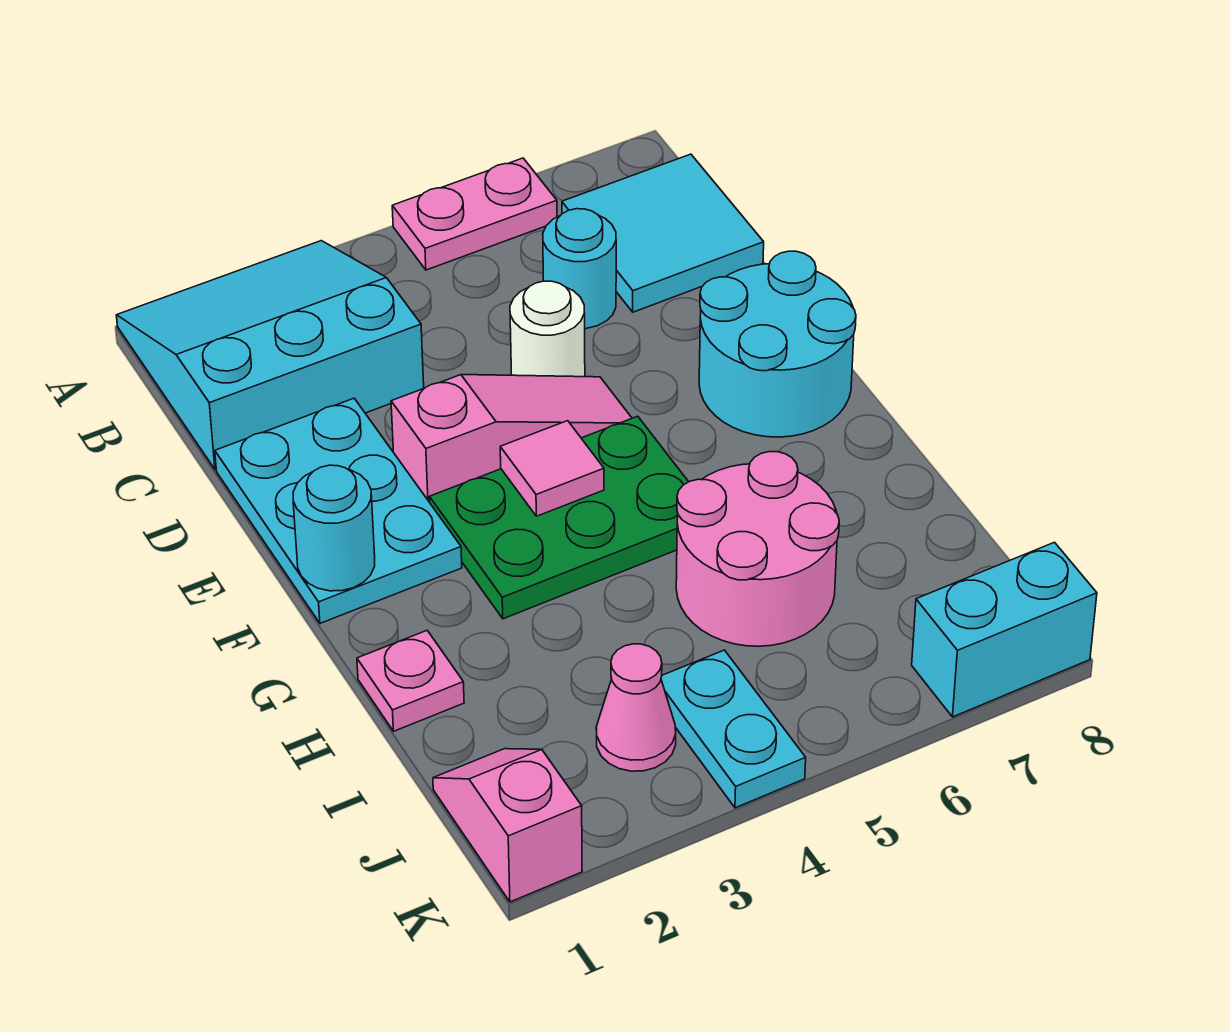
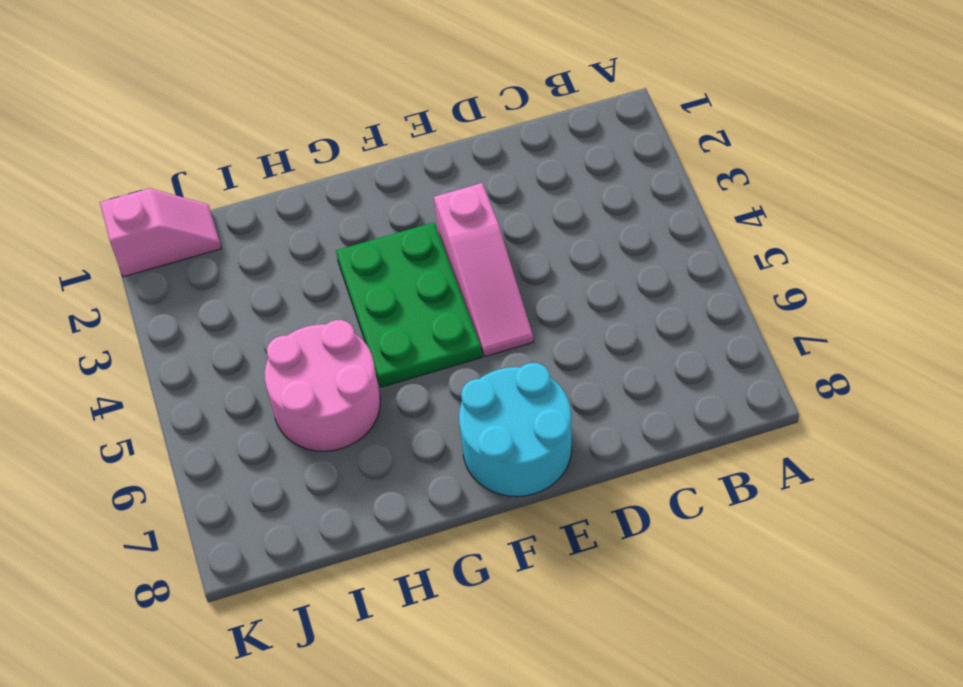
none -> cyan 3x3 slope [116,241,424,470]
none -> pink 1x2 plate [392,158,557,270]
none -> cyan 2x2 tile [562,154,764,312]

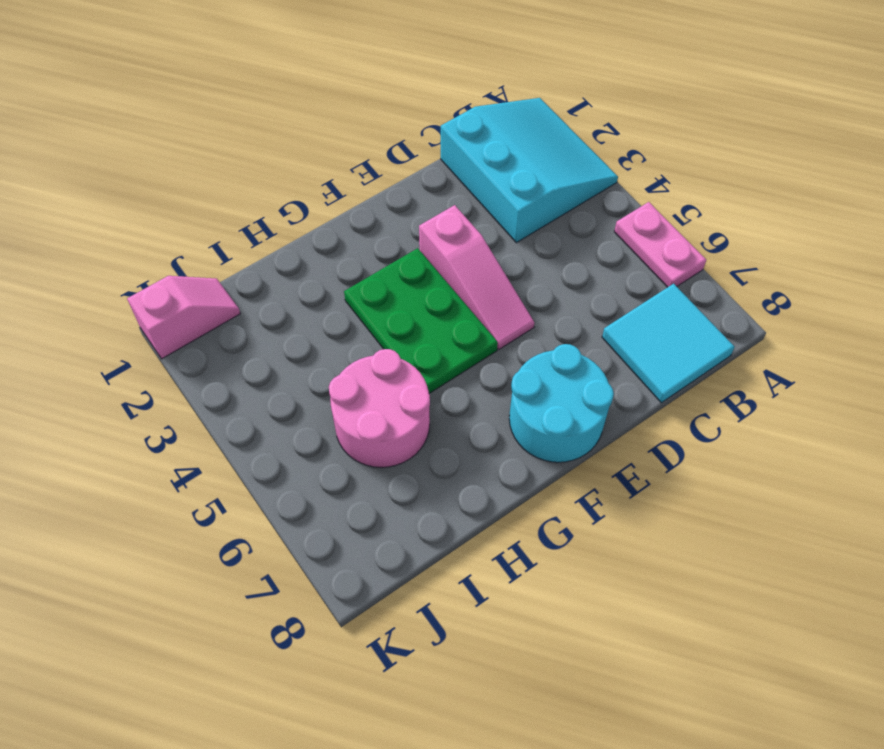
none -> cyan 1x1 round brick [543,209,616,329]
none -> cyan 2x3 plate [215,398,462,623]
none -> white 1x1 round brick [510,281,585,377]

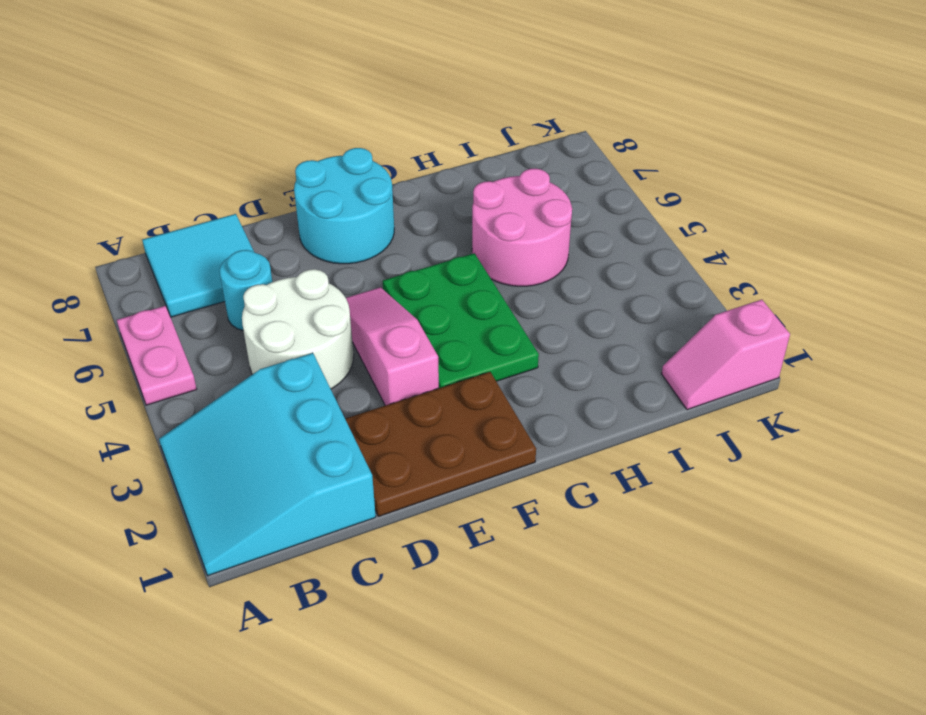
white 2x2 round brick [242,269,354,389] -> white 1x1 round brick [510,281,585,377]
brown 2x3 plate [345,372,536,517] -> cyan 2x3 plate [215,398,462,623]
none -> pink 1x1 plate [357,631,464,731]
none -> pink 1x1 cone [596,644,676,771]
none -> cyan 1x2 plate [661,650,806,808]

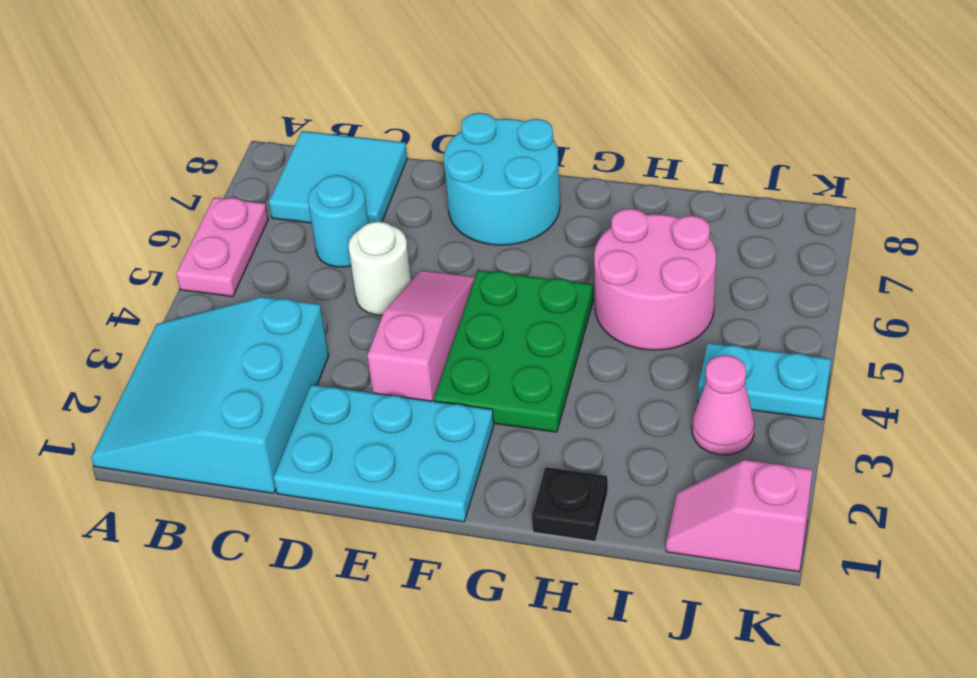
black 1x1 plate [532,467,608,541] -> pink 1x1 plate [357,631,464,731]
none -> cyan 1x2 brick [912,542,1097,717]
none -> cyan 1x1 round brick [293,465,375,591]
none -> pink 1x1 tile [500,421,604,516]

